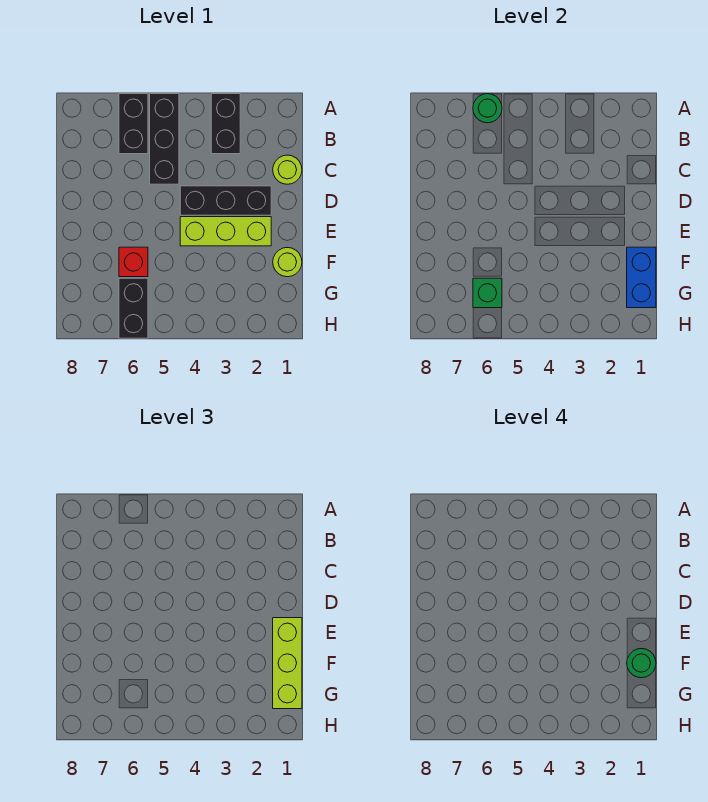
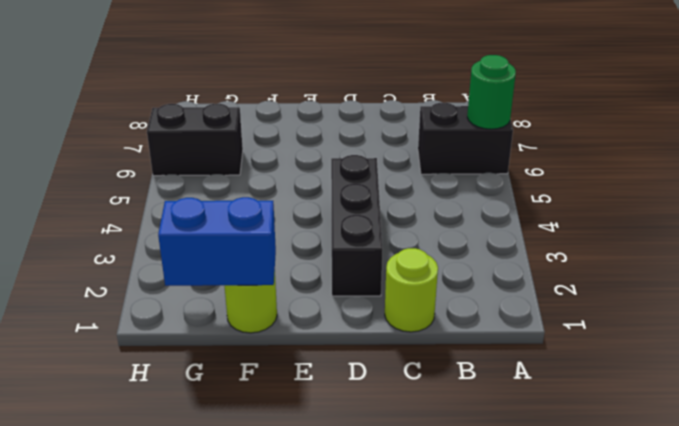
none -> black 1x2 brick [211,94,240,154]
none -> black 1x3 brick [150,94,179,184]
none -> lime 1x3 brick [180,217,271,246]

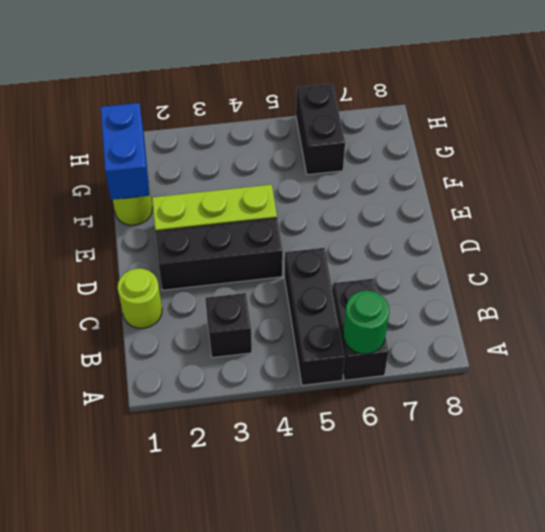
black 1x1 brick [205,293,252,358] -> black 1x2 brick [211,94,240,154]
none -> red 1x1 brick [119,247,148,277]
none -> green 1x1 brick [473,278,502,308]
none -> lime 1x3 brick [273,618,302,709]

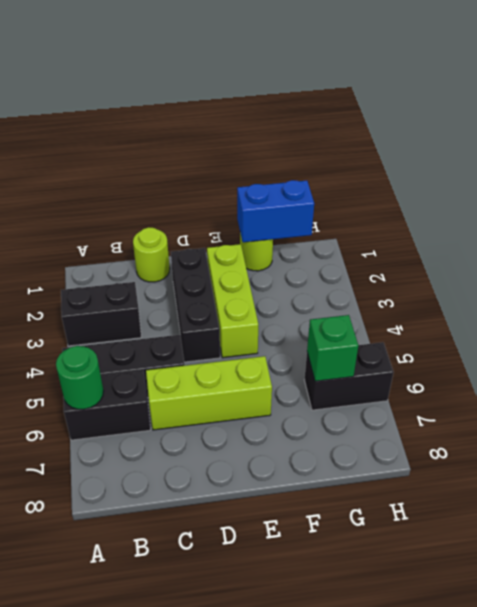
lime 1x3 brick [146,356,272,430] -> lime 1x3 brick moved to [273,618,302,709]
none -> red 1x1 brick [119,247,148,277]
none -> green 1x1 round brick [627,649,656,678]

